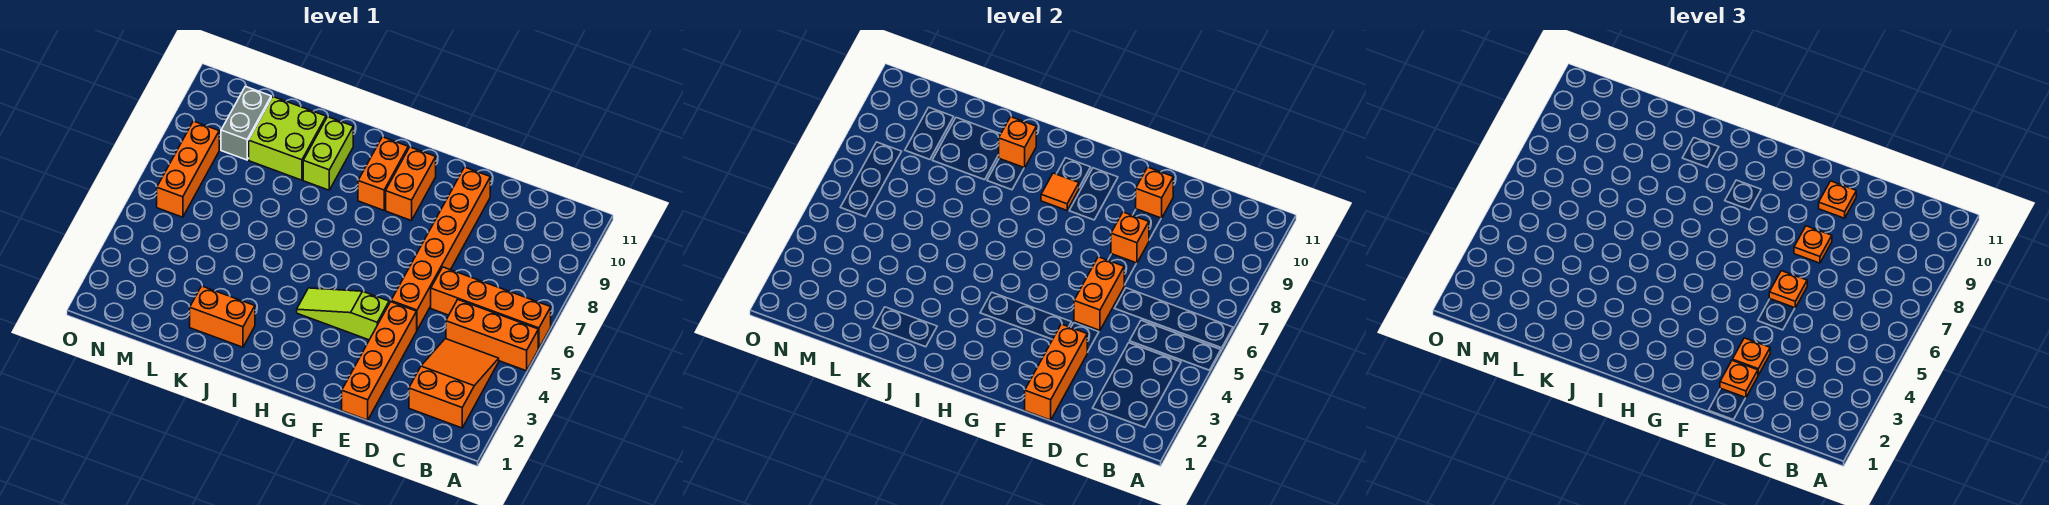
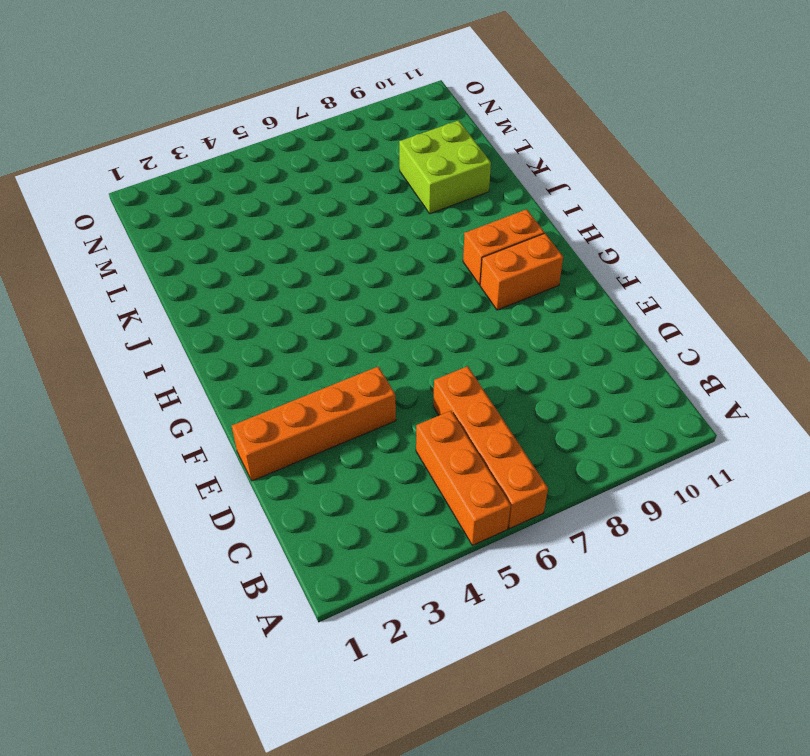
none -> orange 2x3 slope [409,339,499,428]
none -> orange 1x6 brick [391,167,490,330]
none -> lime 1x3 slope [297,288,389,340]

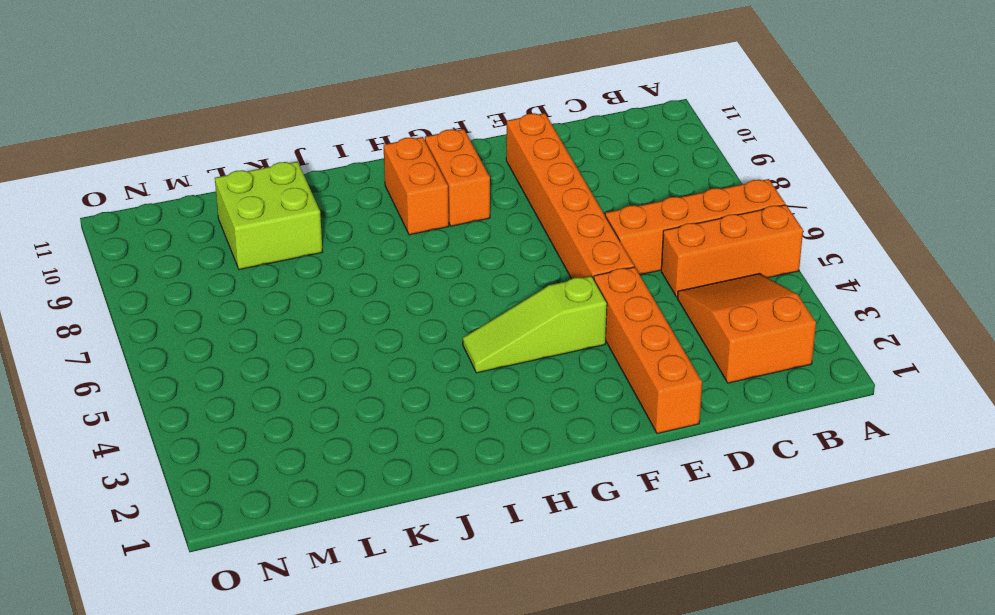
none -> orange 1x2 brick [190,286,255,347]
none -> lime 1x2 brick [303,117,353,190]
none -> grey 1x2 brick [221,86,271,160]

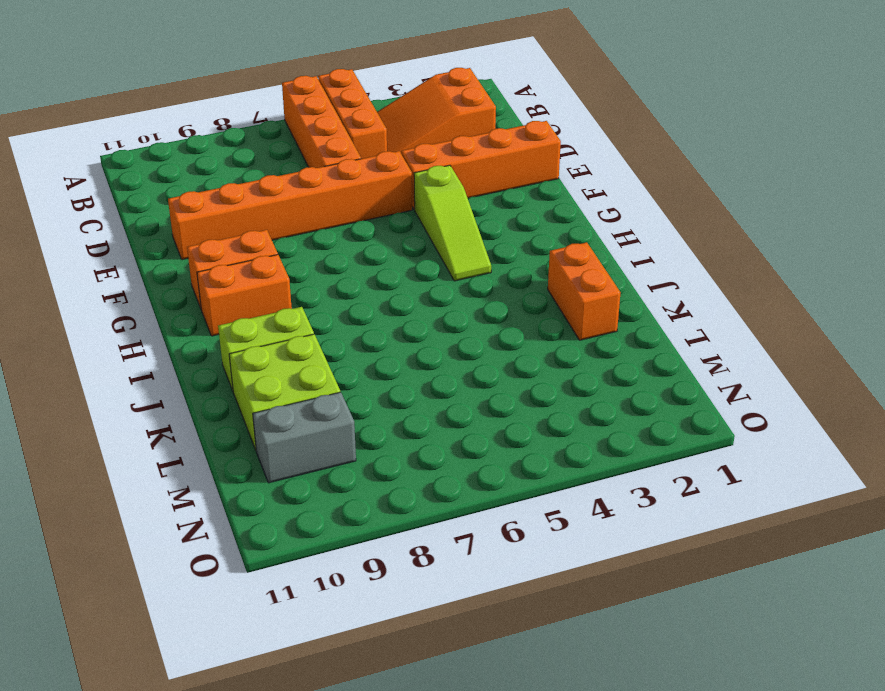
none -> orange 1x3 brick [157,121,219,217]
none -> orange 1x3 brick [1025,324,1087,420]
none -> orange 1x2 brick [1074,257,1124,330]

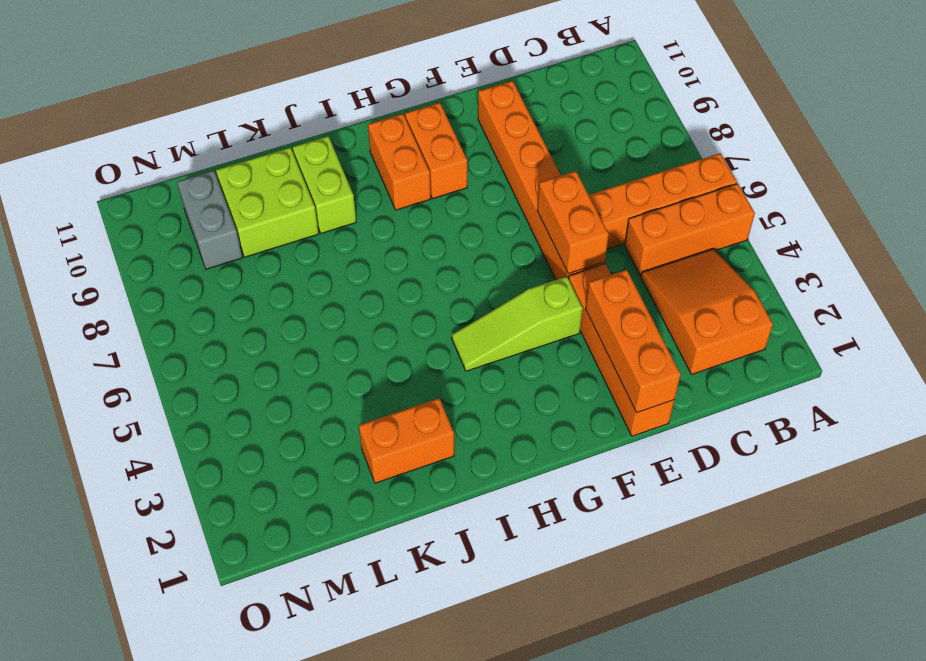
none -> orange 1x3 brick [157,121,219,217]
none -> orange 1x1 brick [1111,212,1149,263]
none -> orange 1x1 brick [1136,167,1173,218]

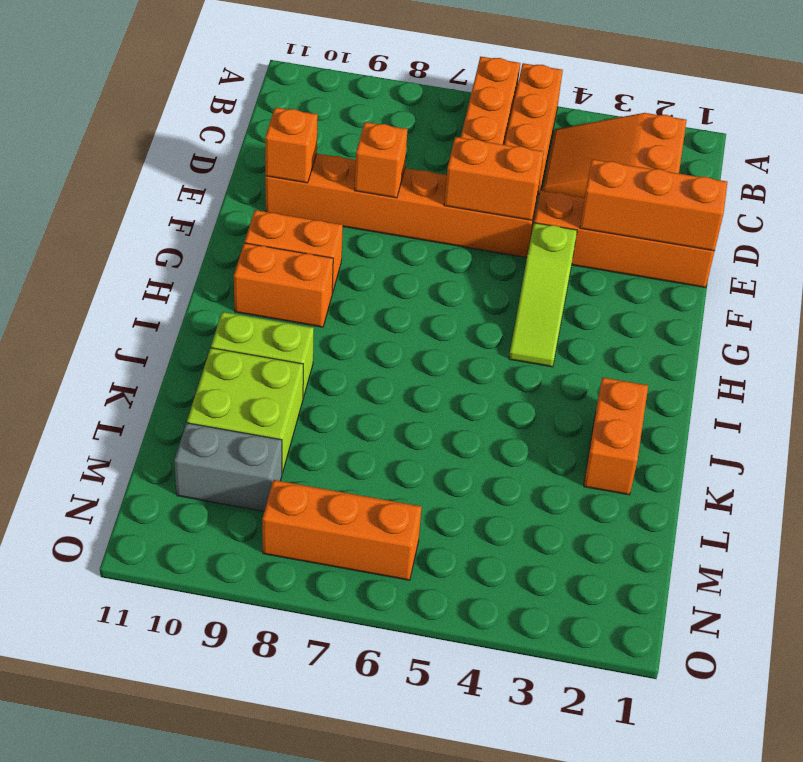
none -> orange 1x1 tile [1041,173,1079,210]
none -> orange 1x1 brick [999,117,1036,168]
none -> orange 1x1 plate [1720,361,1758,398]

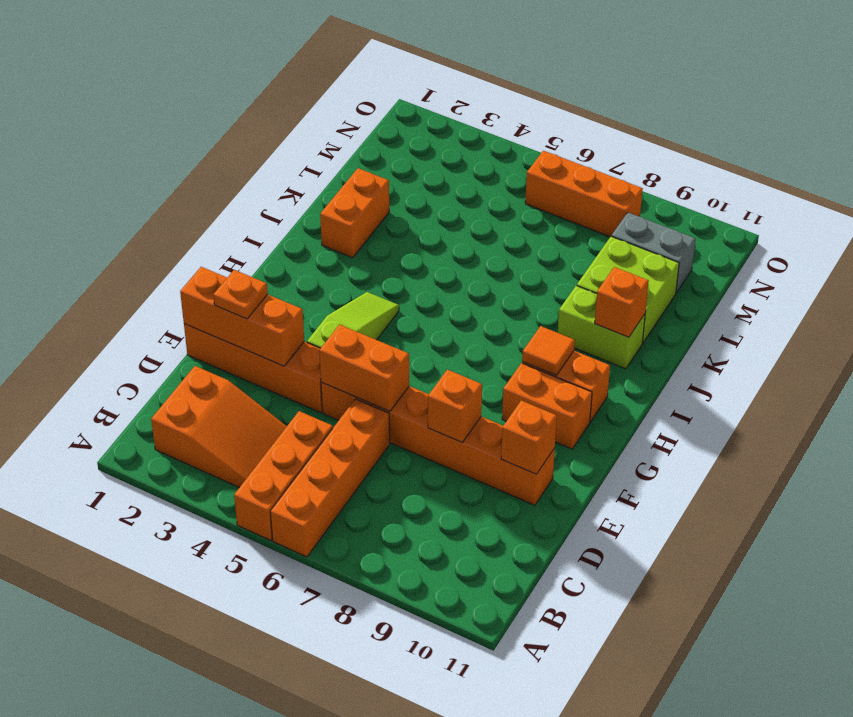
none -> orange 1x1 plate [1732,338,1770,375]
none -> orange 1x1 plate [1769,271,1807,308]
none -> orange 1x1 plate [1794,226,1832,263]

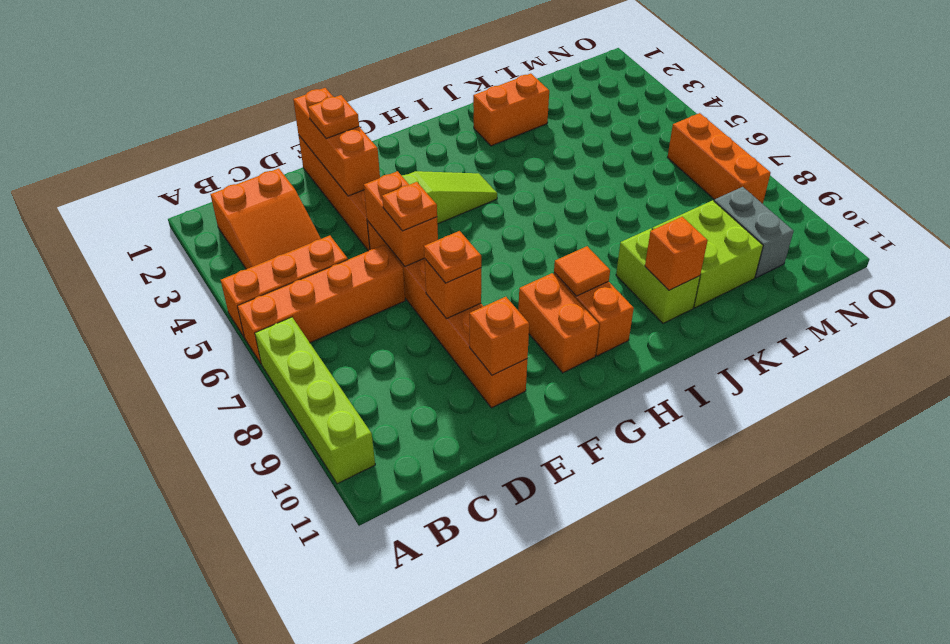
lime 1x4 brick [255,317,375,484] -> none
none -> orange 1x1 plate [1732,338,1770,375]
none -> orange 1x1 plate [1819,181,1856,218]

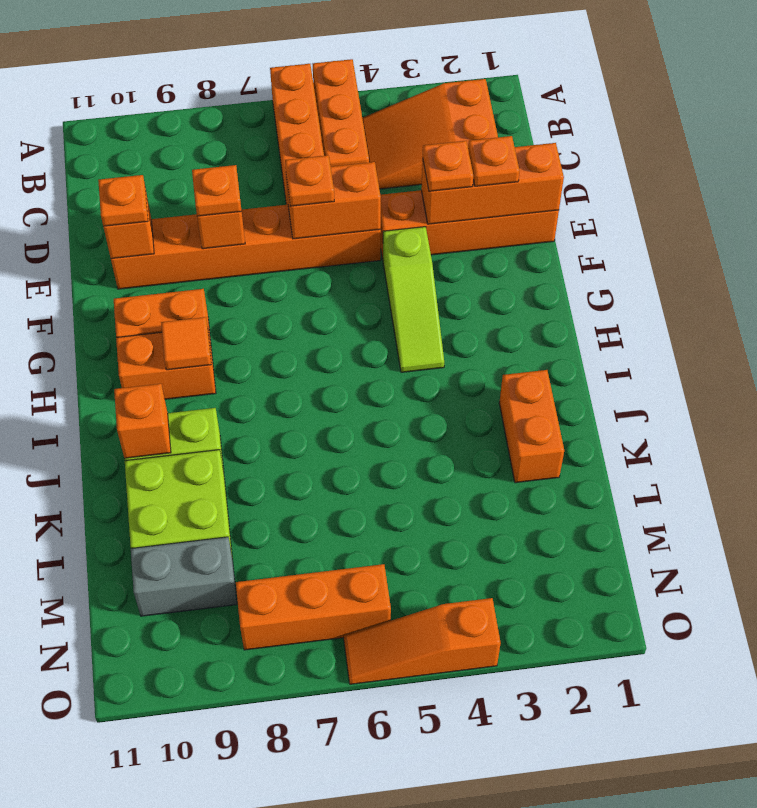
orange 1x3 slope [344,598,501,684] -> none

